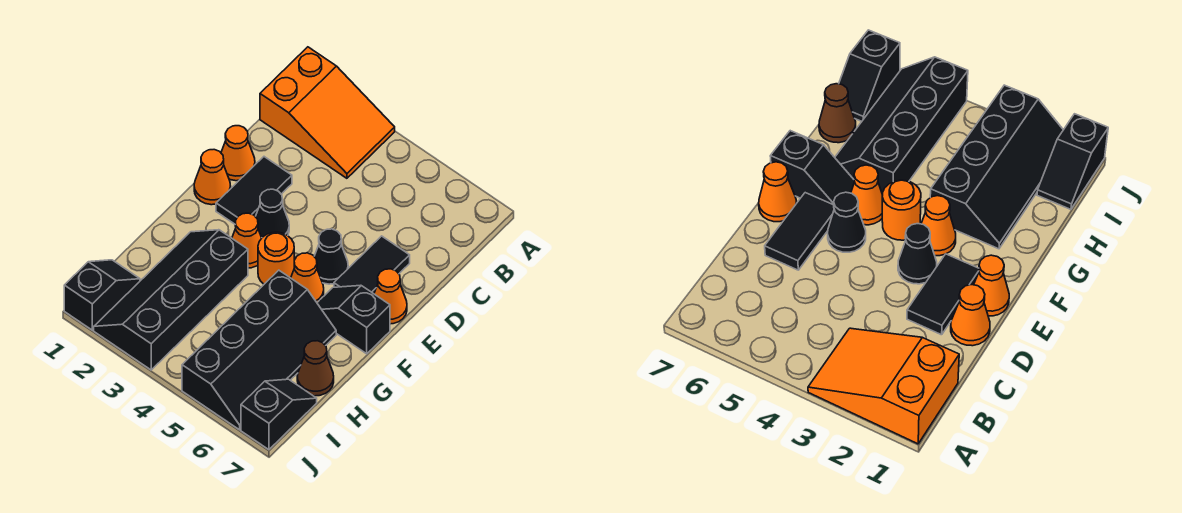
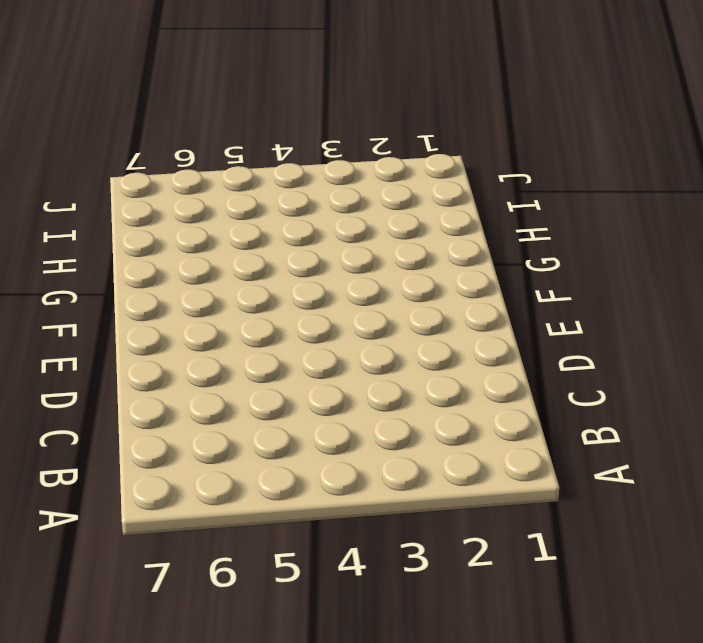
none -> orange 2x3 slope [260,47,395,178]
none -> orange 1x1 cone [221,126,255,181]
none -> black 1x2 tile [216,157,292,224]

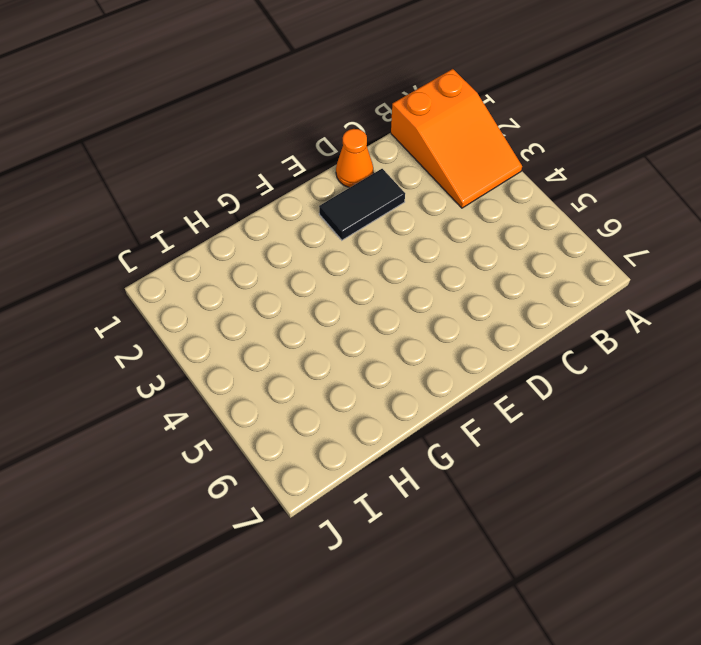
none -> black 1x2 tile [334,236,410,294]
none -> orange 1x1 cone [194,150,231,205]
none -> black 1x1 cone [255,189,289,238]

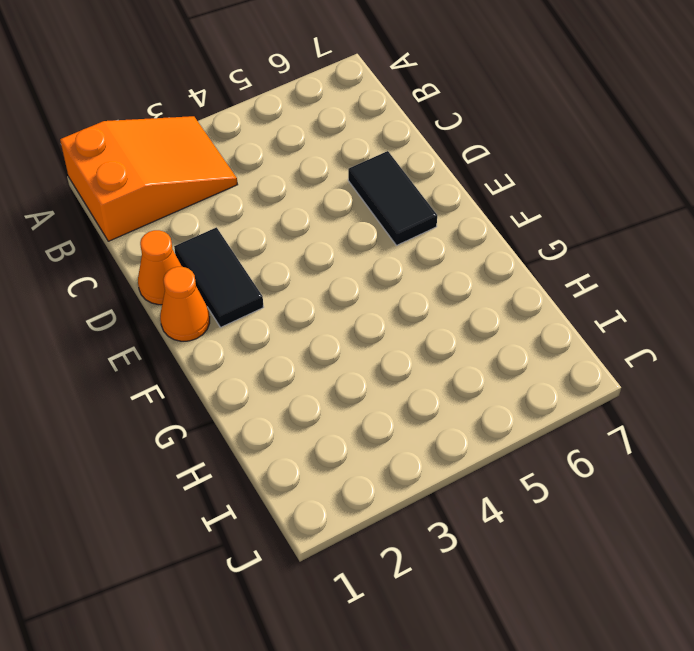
none -> black 1x1 cone [255,189,289,238]
none -> black 1x1 cone [314,229,348,284]
none -> orange 1x1 cone [374,269,407,324]

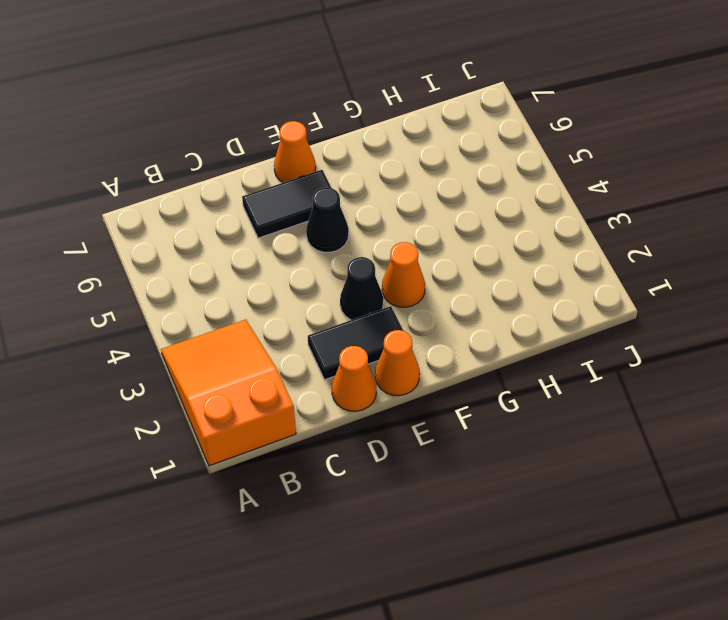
none -> orange 1x1 round brick [258,232,294,284]
none -> orange 1x1 cone [291,253,324,302]
none -> black 1x2 slope [317,285,390,354]

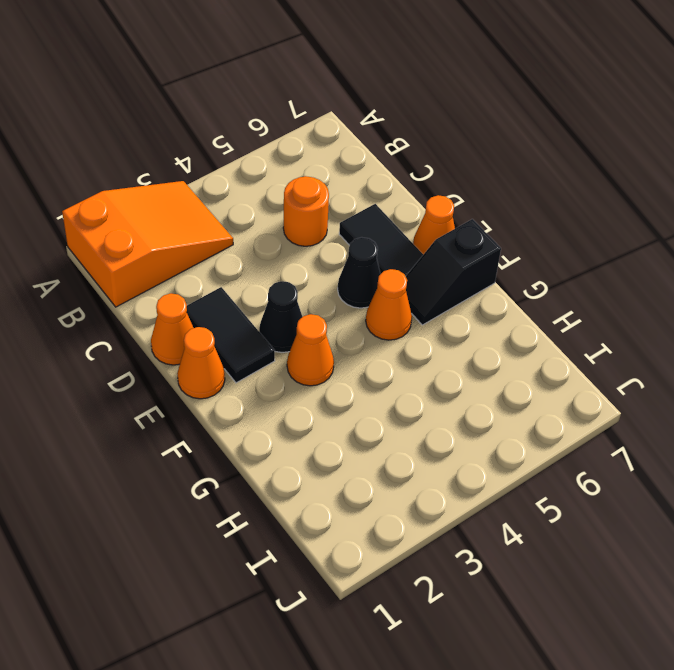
orange 1x1 round brick [283,176,329,246] -> orange 1x1 round brick moved to [258,232,294,284]
none -> black 2x4 slope [94,230,248,370]
none -> black 2x4 slope [182,270,336,430]
none -> brown 1x1 cone [297,341,334,396]

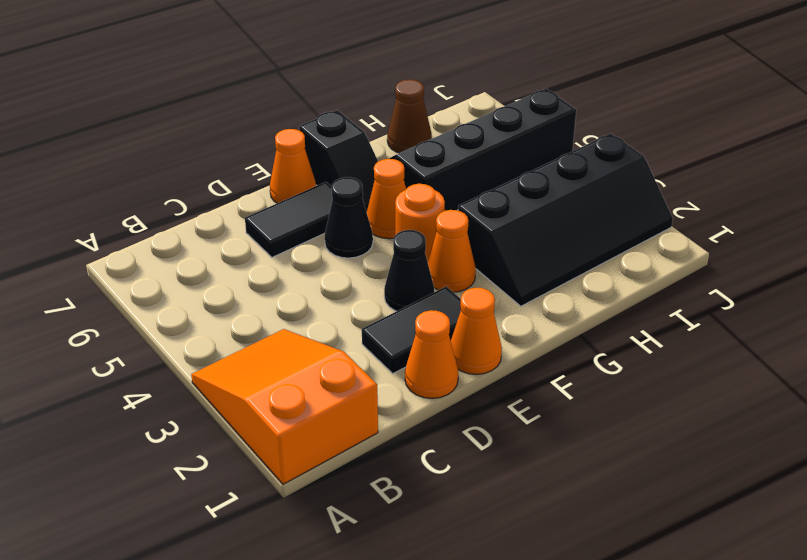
none -> black 1x2 slope [64,260,140,330]
none -> black 1x2 slope [241,379,317,450]

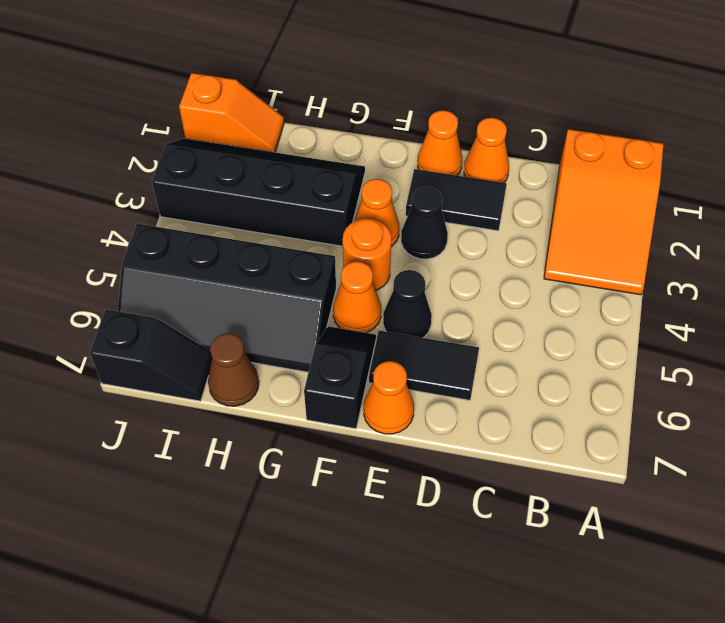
orange 1x2 slope [179,73,284,152] -> black 1x2 slope [64,260,140,330]

